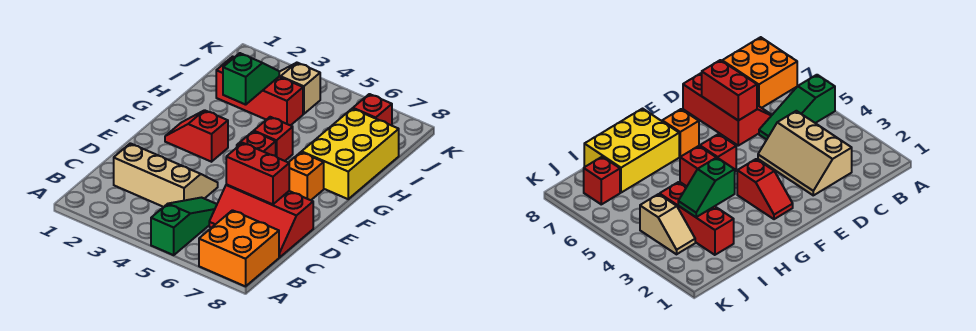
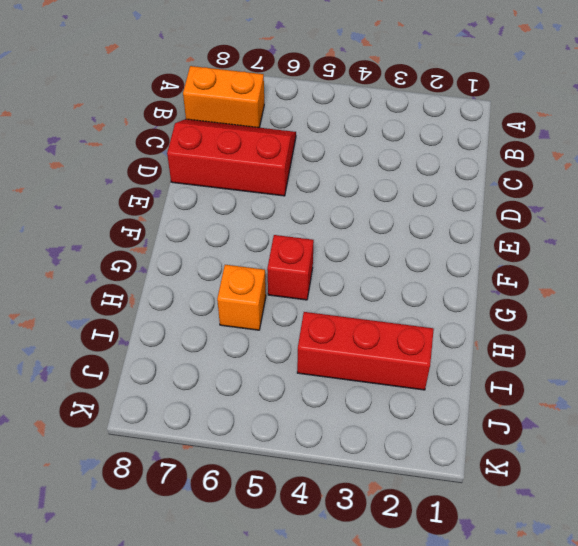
orange 1x2 brick [183,66,264,128] -> orange 2x2 brick [199,210,279,286]
orange 1x1 brick [217,265,266,330] -> orange 1x1 brick moved to [289,152,324,200]
none -> green 1x3 slope [151,198,217,255]
none -> tan 2x3 slope [114,143,218,207]
none -> red 1x2 slope [165,110,228,162]

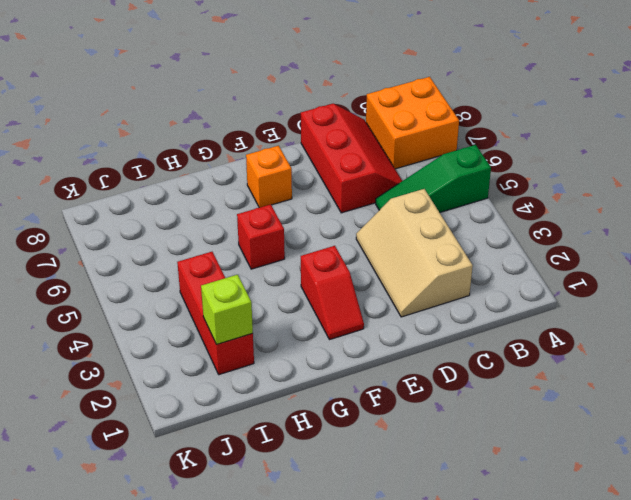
lime 1x1 brick [201,275,253,345] -> none
none -> red 1x1 brick [237,131,276,156]
none -> yellow 2x3 brick [302,109,399,199]
none -> tan 1x2 slope [279,63,320,114]

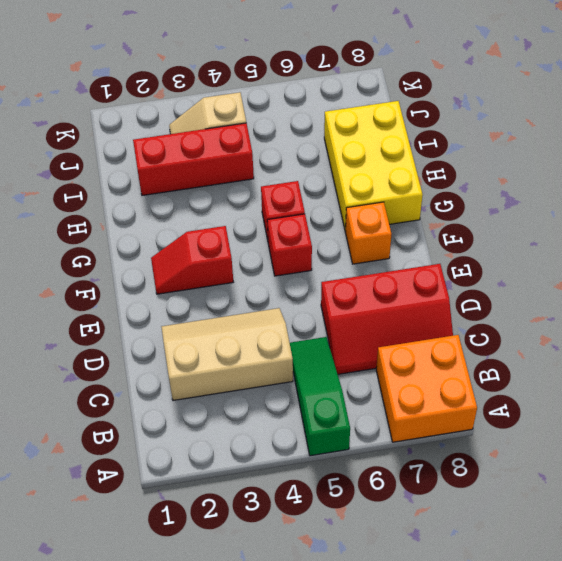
none -> red 1x1 brick [353,94,392,126]
none -> red 1x2 brick [226,143,289,204]
none -> green 1x2 slope [223,53,279,105]

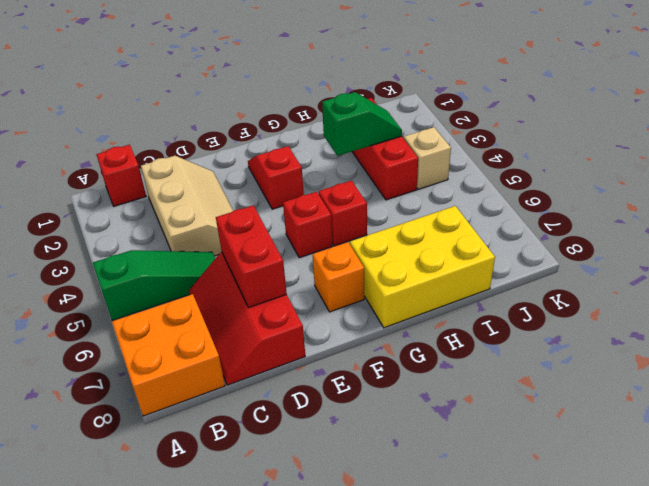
red 1x1 brick [96,145,146,206] -> red 1x1 brick moved to [353,94,392,126]

